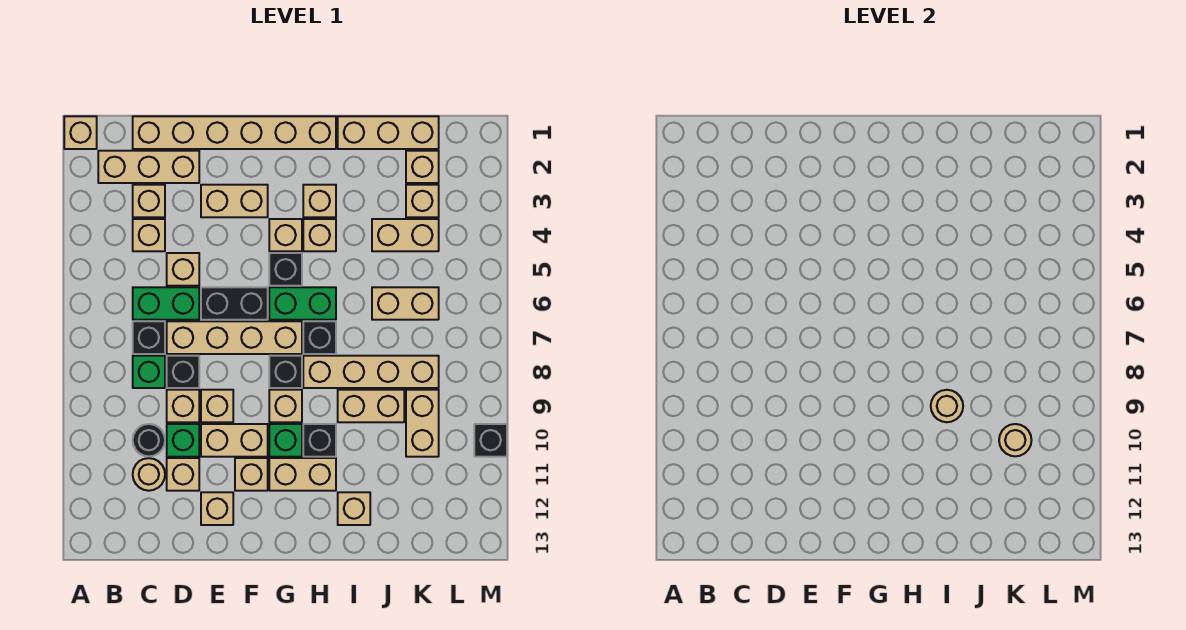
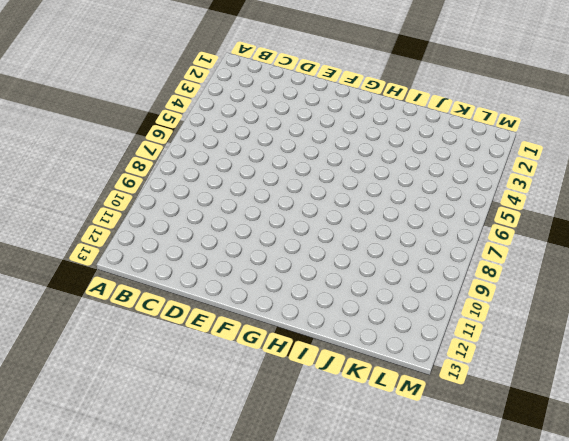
none -> tan 1x1 brick [64,116,97,149]
none -> tan 1x3 brick [98,151,199,183]
none -> tan 1x6 brick [133,116,336,149]
none -> tan 1x1 brick [133,185,165,217]

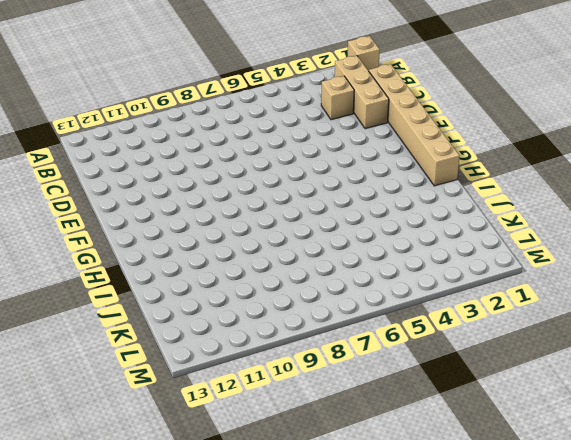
none -> tan 1x1 brick [133,219,165,251]
none -> green 1x2 brick [133,287,199,320]
none -> black 1x1 brick [133,321,165,354]
none -> green 1x1 brick [133,356,165,388]

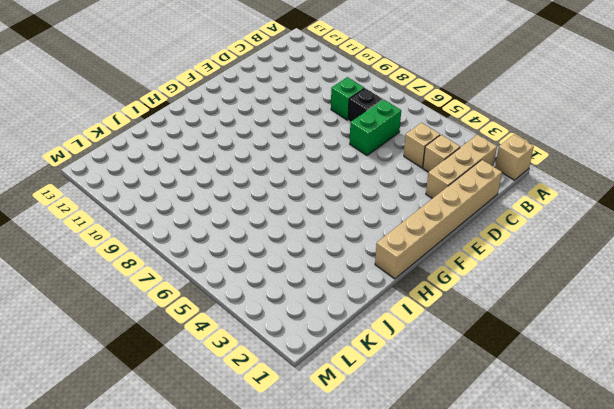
none -> black 1x1 round brick [133,424,165,456]
none -> tan 1x1 round brick [133,458,165,491]
none -> tan 1x1 brick [167,253,199,286]
none -> tan 1x4 brick [167,321,302,354]

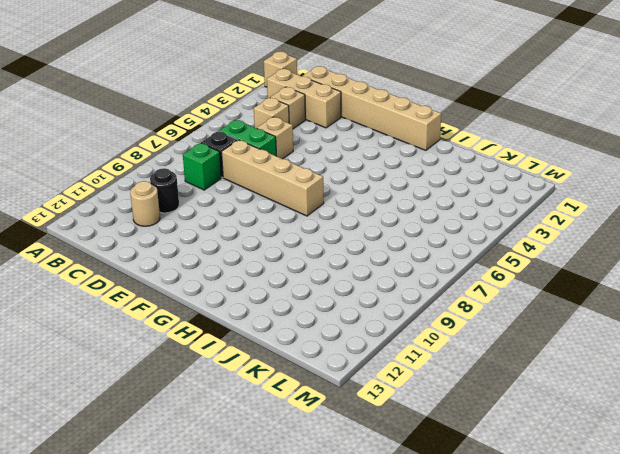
none -> black 1x1 brick [167,356,199,388]
none -> tan 1x1 brick [167,390,199,422]
none -> green 1x1 brick [167,424,199,457]
none -> tan 1x1 brick [167,458,199,491]

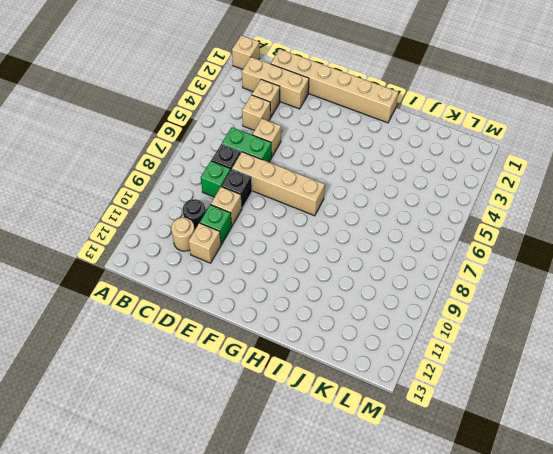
none -> tan 1x2 brick [201,185,268,217]
none -> black 1x2 brick [201,287,268,320]
none -> tan 1x1 brick [201,390,233,422]
none -> tan 1x2 brick [201,424,268,457]

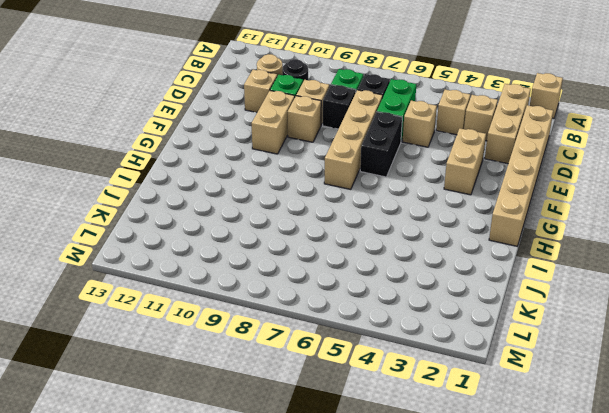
none -> tan 1x1 brick [201,492,233,525]
none -> tan 1x1 brick [235,458,268,491]
none -> tan 1x1 brick [269,219,302,251]
none -> black 1x1 brick [269,253,302,286]

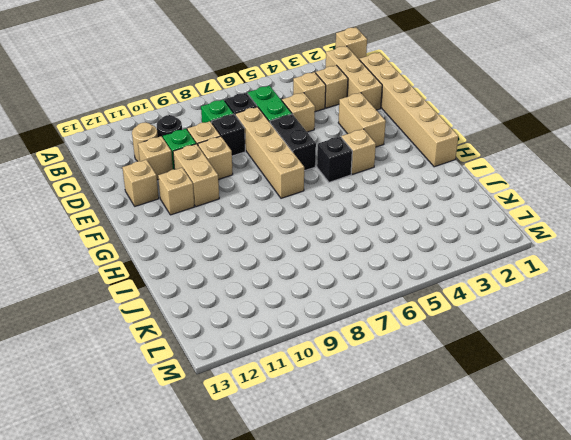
none -> green 1x2 brick [269,287,336,320]
none -> black 1x1 brick [269,356,302,388]
none -> tan 1x1 brick [269,390,302,422]
none -> green 1x1 brick [269,424,302,457]

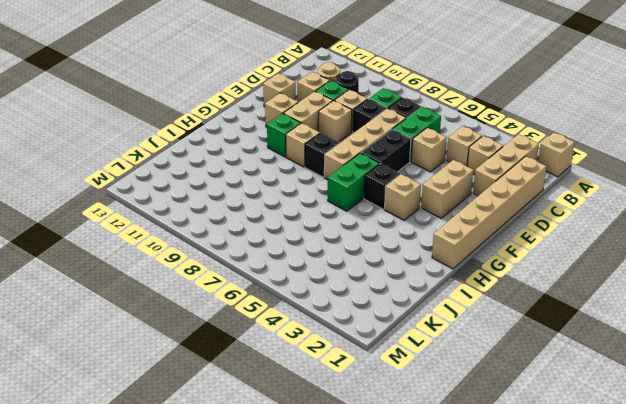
none -> tan 1x2 brick [269,458,336,491]
none -> tan 1x1 brick [303,185,336,217]
none -> tan 1x1 brick [303,219,336,251]
none -> black 1x1 brick [303,321,336,354]

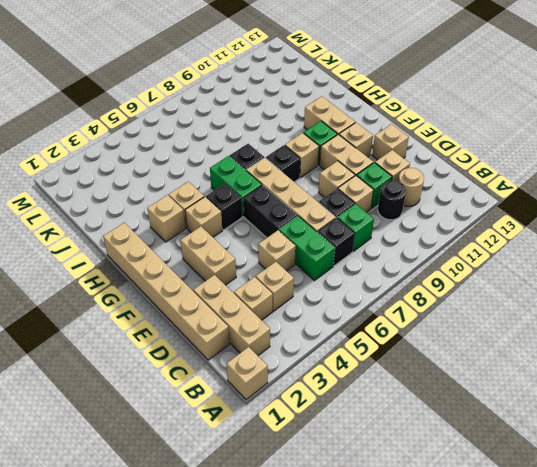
none -> tan 1x4 brick [303,356,439,388]
none -> black 1x1 brick [303,424,336,457]
none -> tan 1x3 brick [338,116,439,149]
none -> tan 1x2 brick [338,390,404,422]

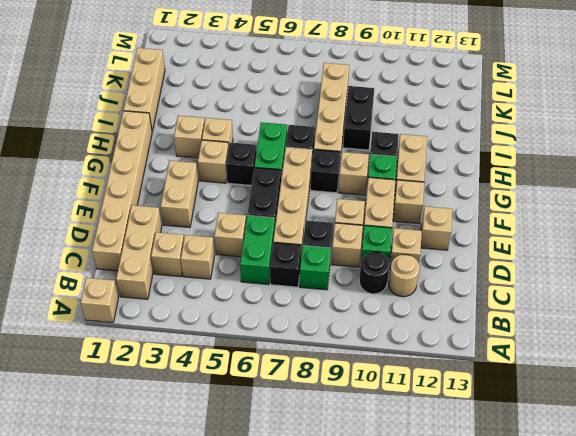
black 1x2 brick [343,86,374,150] -> tan 1x2 brick [338,390,404,422]
none -> tan 1x1 brick [338,492,370,525]
none -> tan 1x2 brick [372,219,439,251]
none -> tan 1x2 brick [372,287,439,320]
none -> tan 1x1 brick [406,151,439,183]

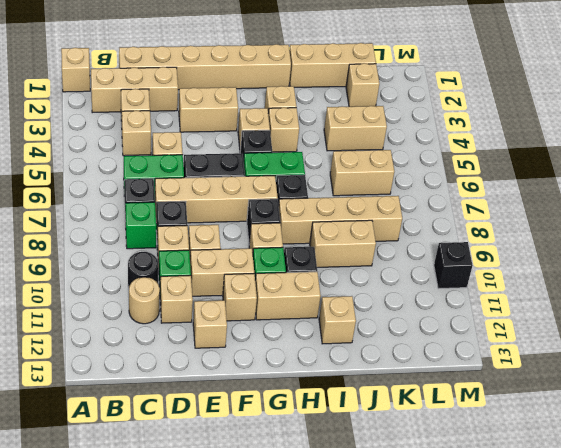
none -> tan 1x1 brick [406,185,439,217]
none -> tan 1x2 brick [406,390,439,457]
none -> tan 1x1 round brick [931,390,963,422]
none -> tan 1x1 round brick [999,424,1032,456]

